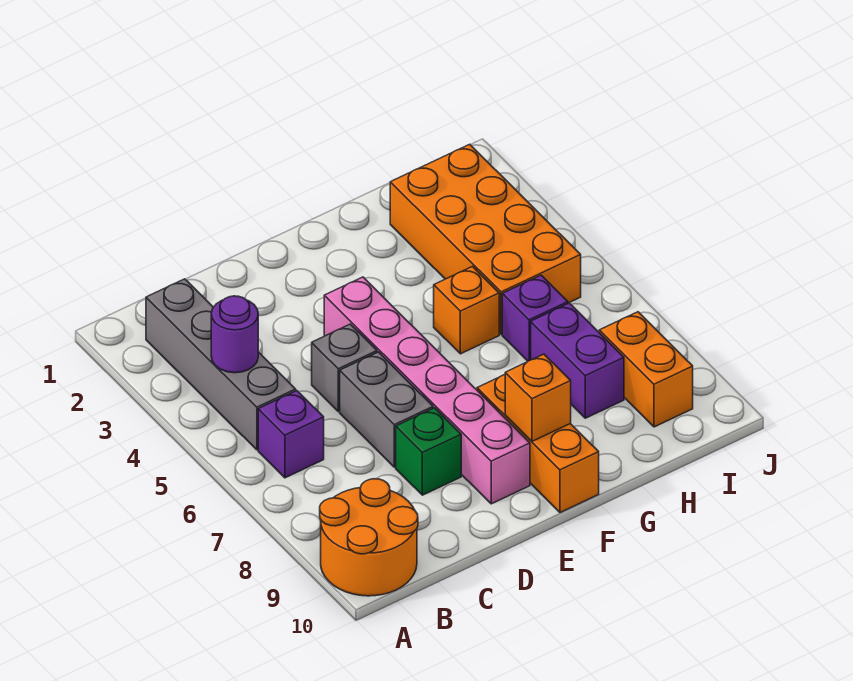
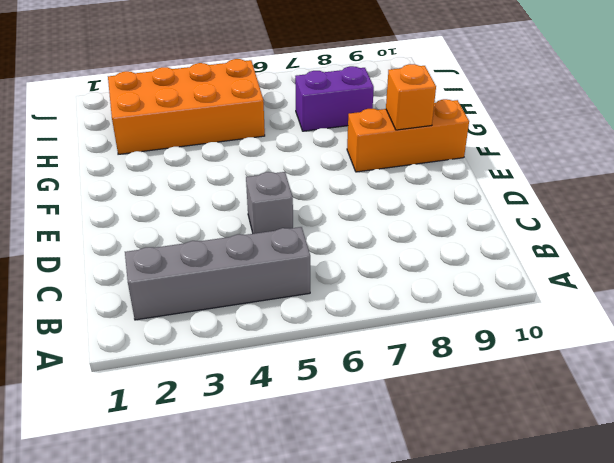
none -> orange 2x2 round brick [320,479,418,596]
none -> purple 1x1 brick [258,391,324,478]
none -> grey 1x2 brick [340,352,433,467]

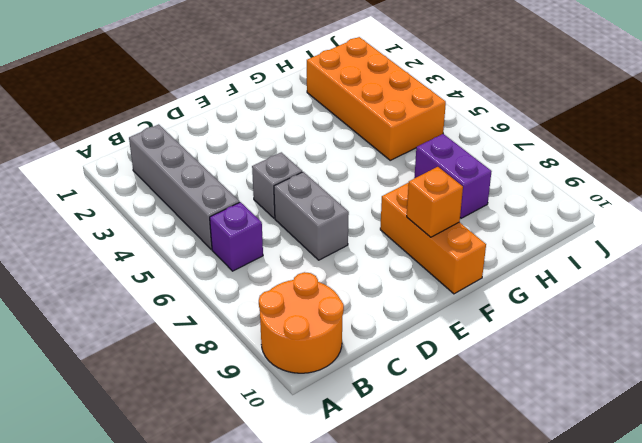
none -> green 1x1 brick [396,408,461,495]
none -> pink 1x6 brick [324,277,530,504]
none -> orange 1x1 brick [434,267,499,354]

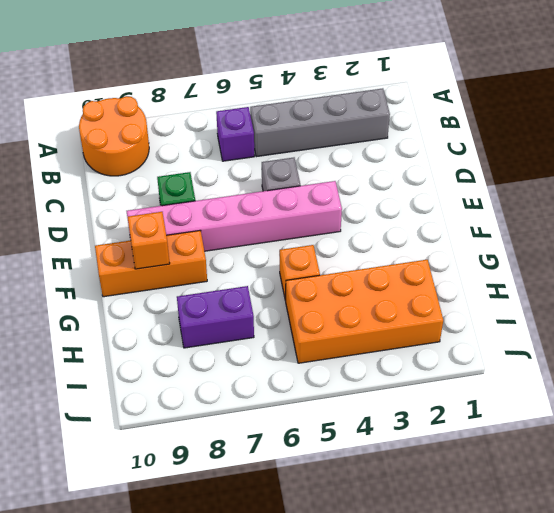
none -> grey 1x2 brick [340,352,433,467]
none -> purple 1x1 brick [502,275,568,361]
none -> orange 1x2 brick [599,312,693,427]

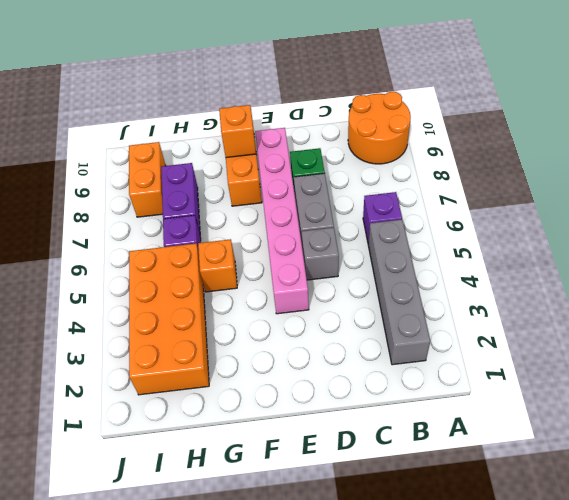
none -> purple 1x1 round brick [211,296,258,373]

